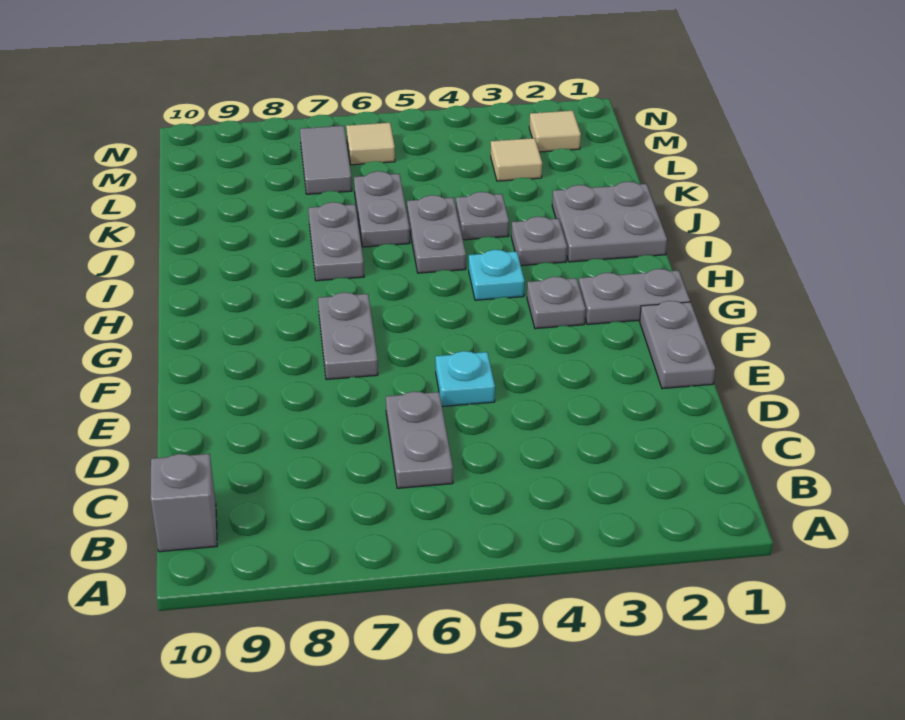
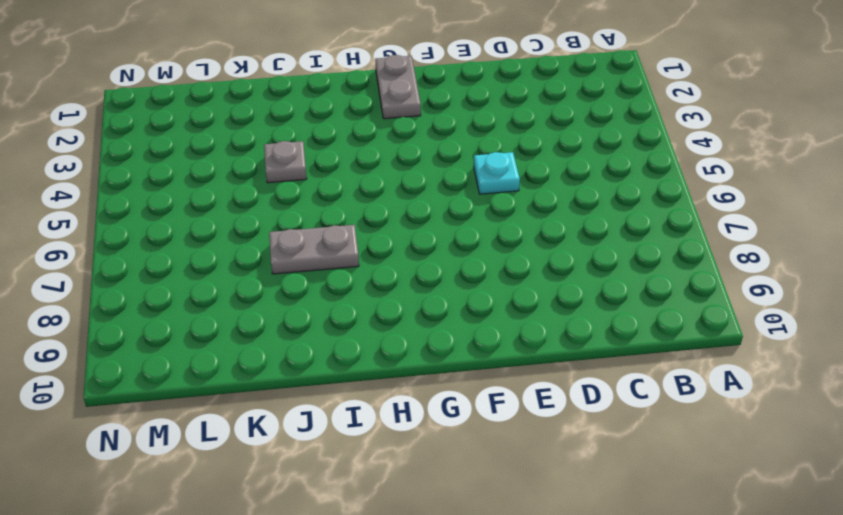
none -> grey 1x1 brick [150,454,217,552]
none -> grey 1x2 plate [386,392,453,488]
none -> grey 1x2 plate [640,301,715,389]

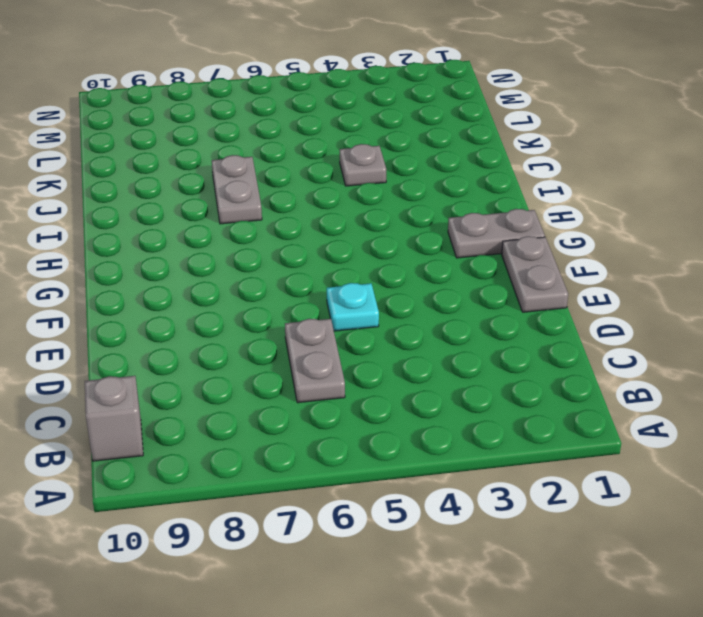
none -> grey 1x2 plate [318,292,378,380]
none -> grey 1x1 plate [527,277,586,329]
none -> cyan 1x1 plate [469,250,525,300]

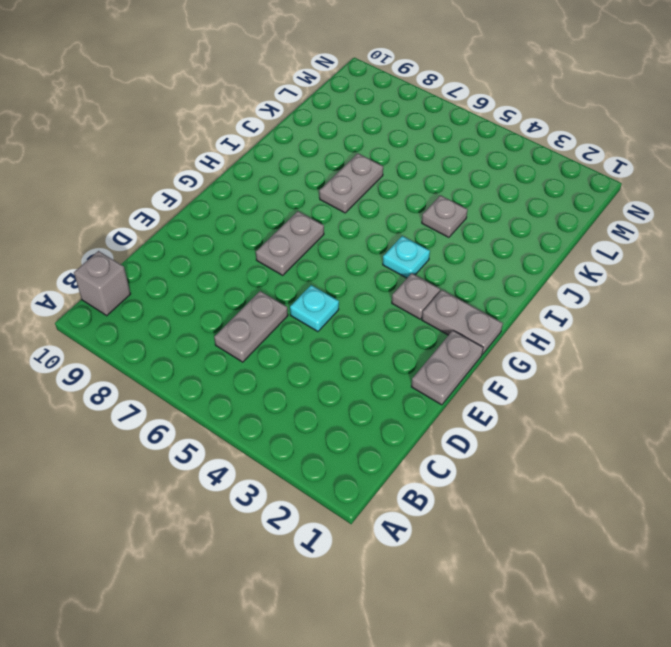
none -> grey 2x2 plate [552,182,667,262]
none -> grey 1x1 plate [511,217,567,266]
none -> grey 1x2 plate [407,195,466,273]

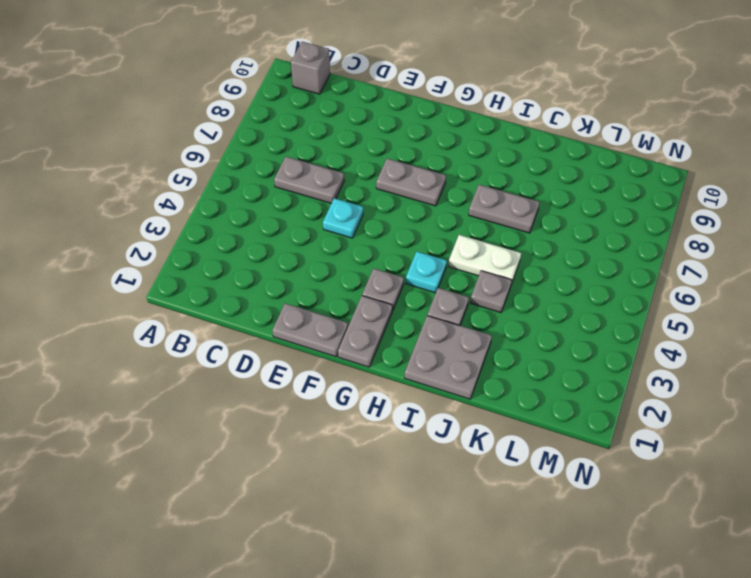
white 1x2 plate [448,235,521,284] -> grey 1x2 plate [407,195,466,273]
none -> grey 1x2 plate [354,171,410,247]
none -> tan 1x1 tile [491,138,542,181]
none -> grey 1x2 tile [300,126,352,194]

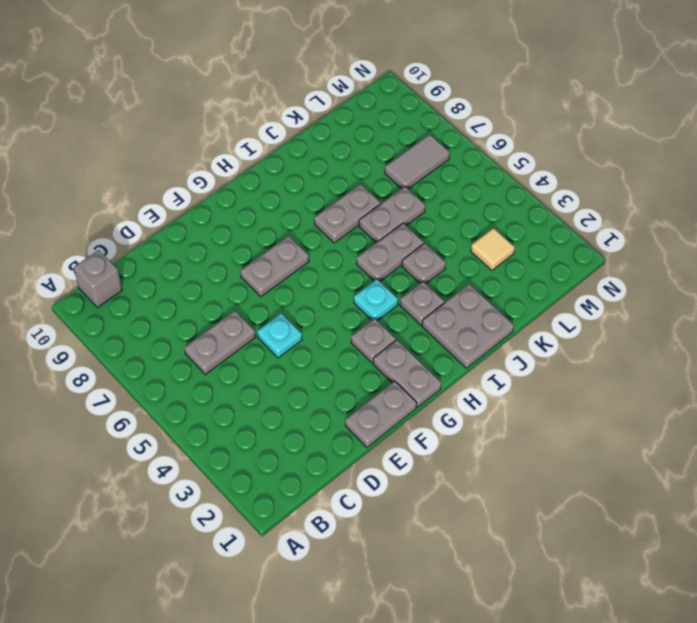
none -> tan 1x1 tile [529,111,581,152]
none -> tan 1x1 tile [346,123,395,165]

